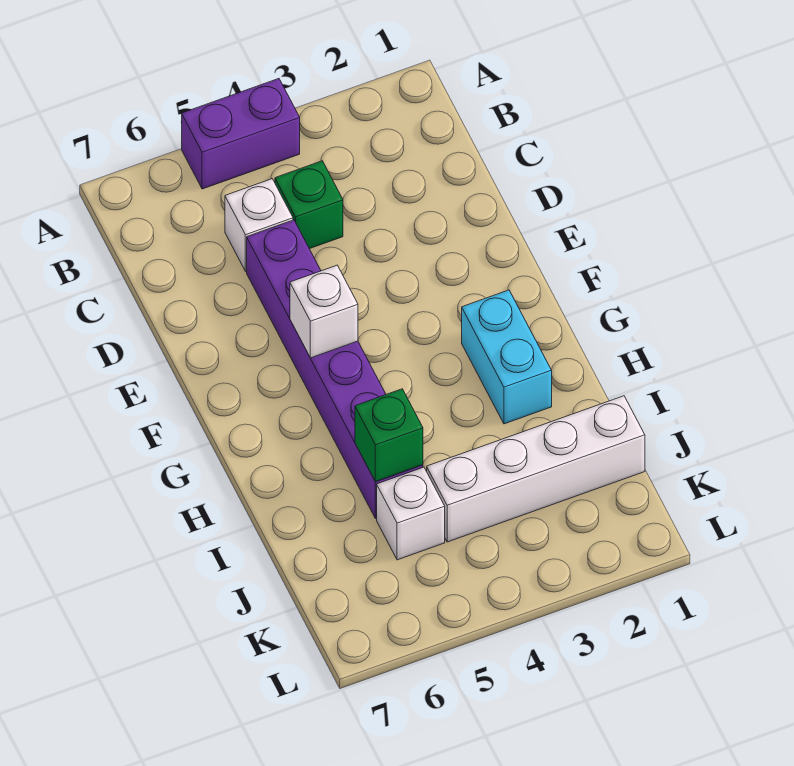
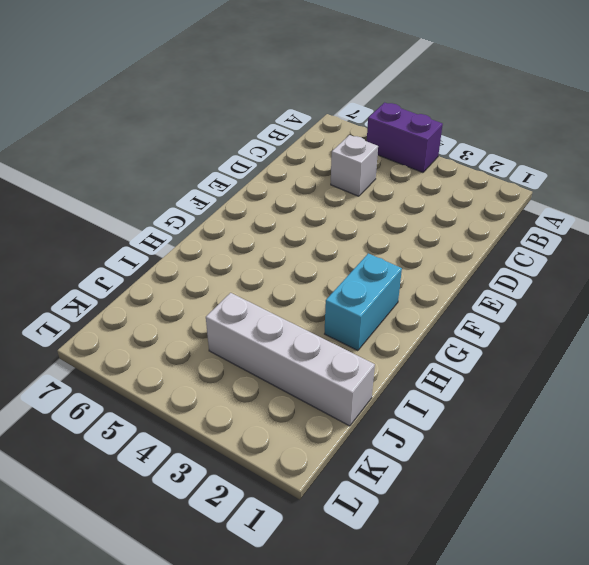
none -> green 1x1 brick [275,161,343,249]
none -> purple 1x6 brick [247,220,423,519]

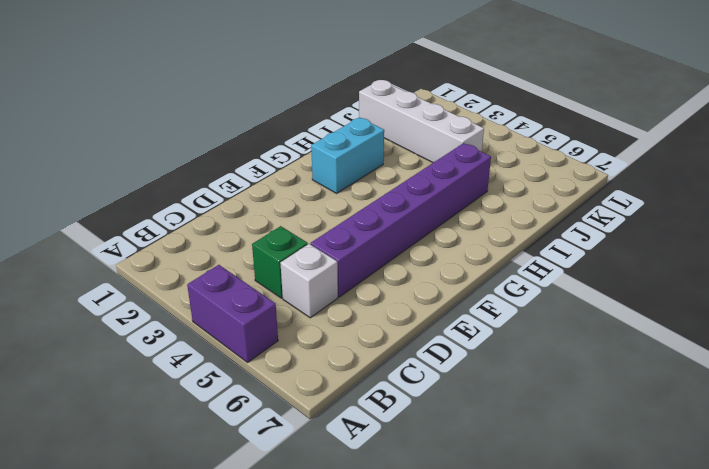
none -> white 1x1 brick [377,467,445,560]
none -> white 1x1 brick [290,265,358,358]

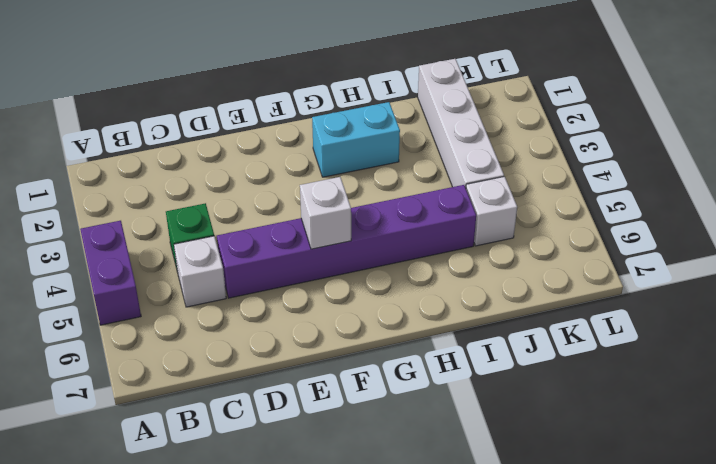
none -> green 1x1 brick [355,389,423,482]

